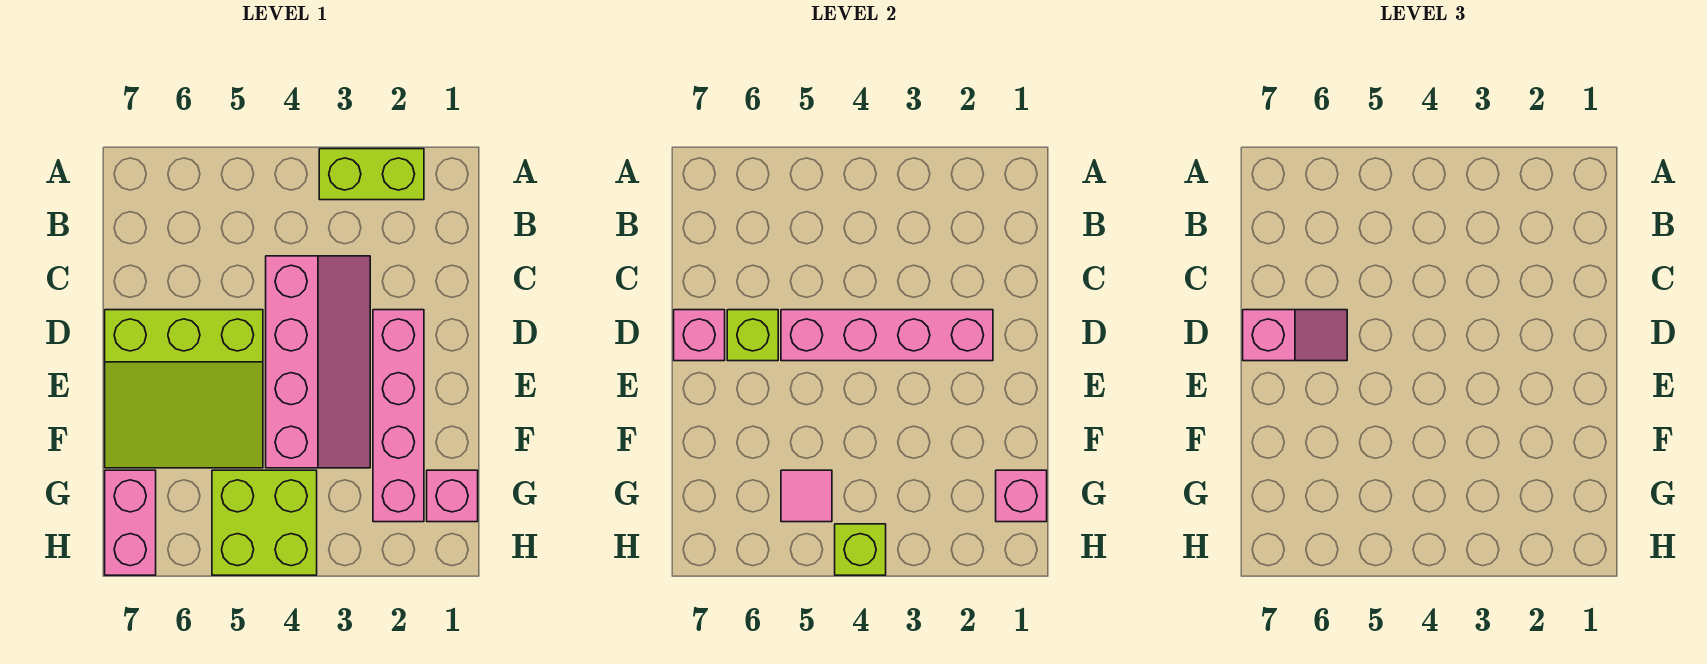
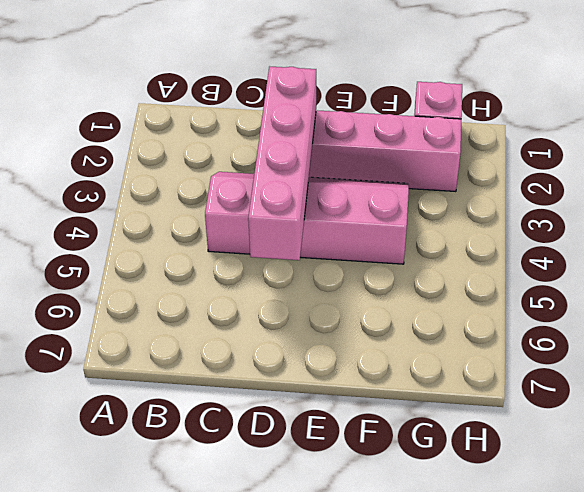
none -> lime 1x2 brick [319,149,424,200]
none -> lime 3x3 slope [105,310,263,468]
none -> lime 2x2 brick [212,470,317,575]

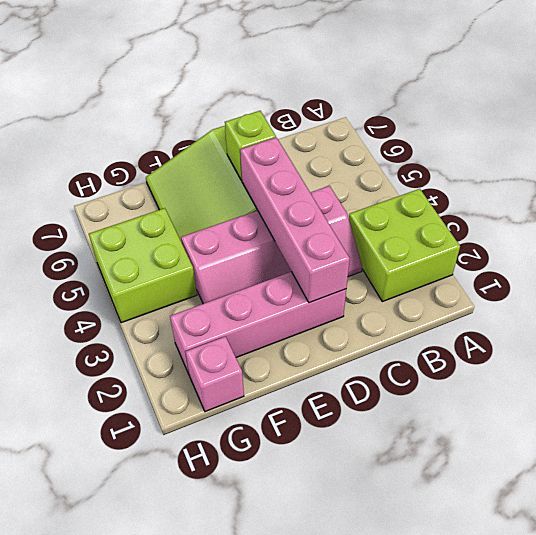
lime 2x2 brick [349,189,460,302] -> lime 1x2 brick [319,149,424,200]
none -> pink 1x2 brick [105,470,156,575]
none -> pink 1x1 brick [674,310,725,361]
none -> pink 1x1 brick [996,470,1047,522]

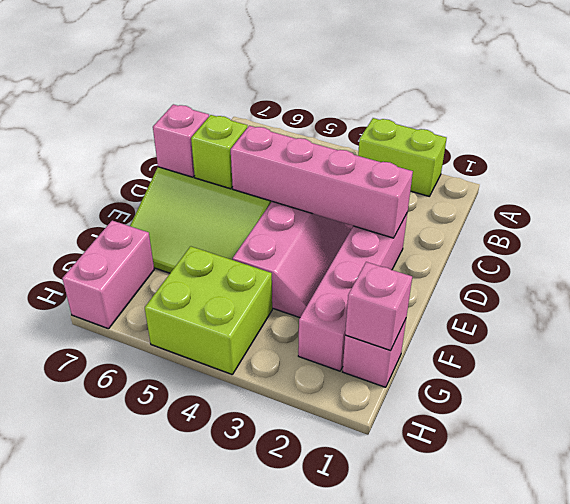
none -> pink 1x1 tile [781,470,832,522]
none -> lime 1x1 brick [835,524,886,575]
none -> pink 1x2 slope [1243,310,1347,361]

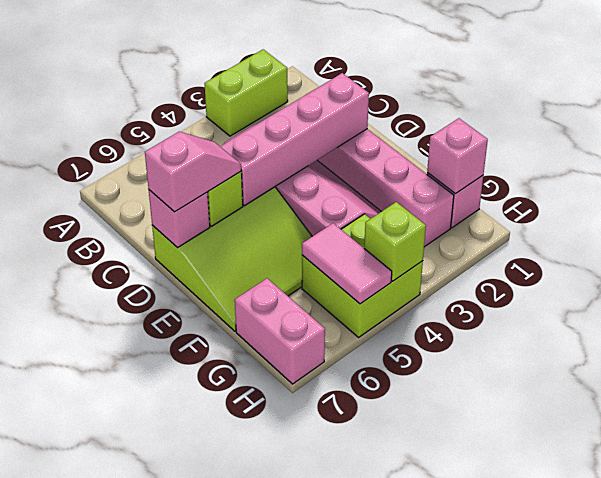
pink 1x2 tile [302,223,392,304] -> pink 1x1 tile [781,470,832,522]

